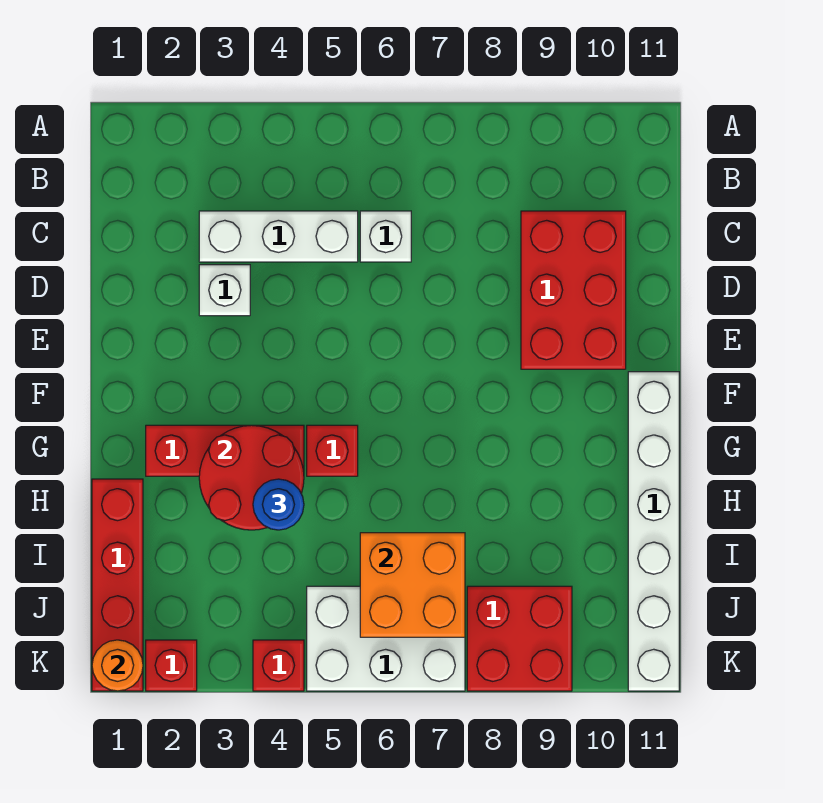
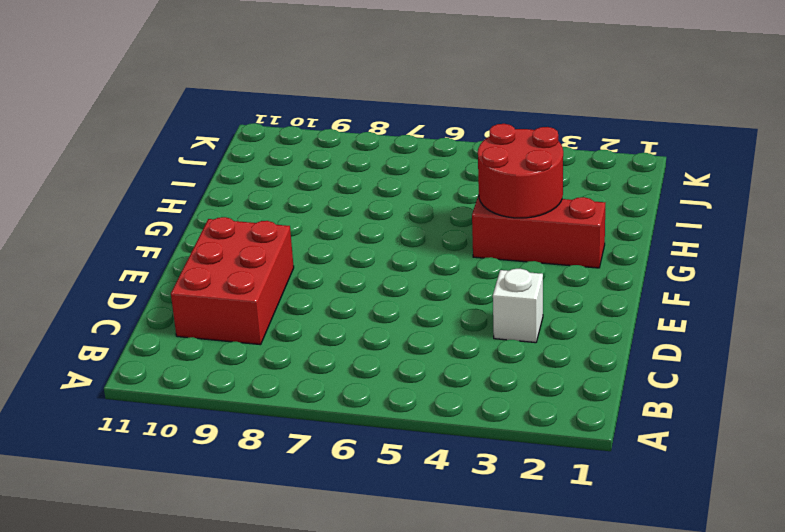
none -> white 1x3 brick [199,211,358,262]
none -> white 1x1 brick [360,211,411,262]
none -> white 1x6 brick [628,372,679,691]

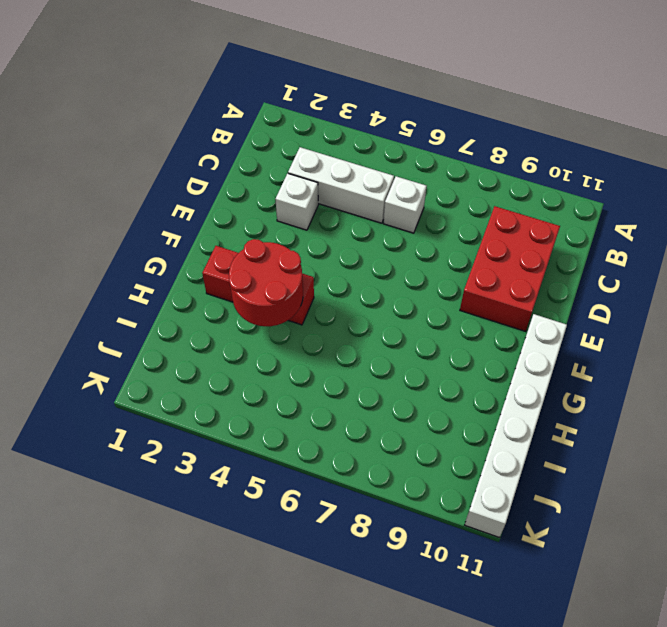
none -> red 1x1 brick [307,425,358,476]
none -> red 1x4 brick [92,479,143,691]
none -> white 2x3 brick [307,586,465,691]

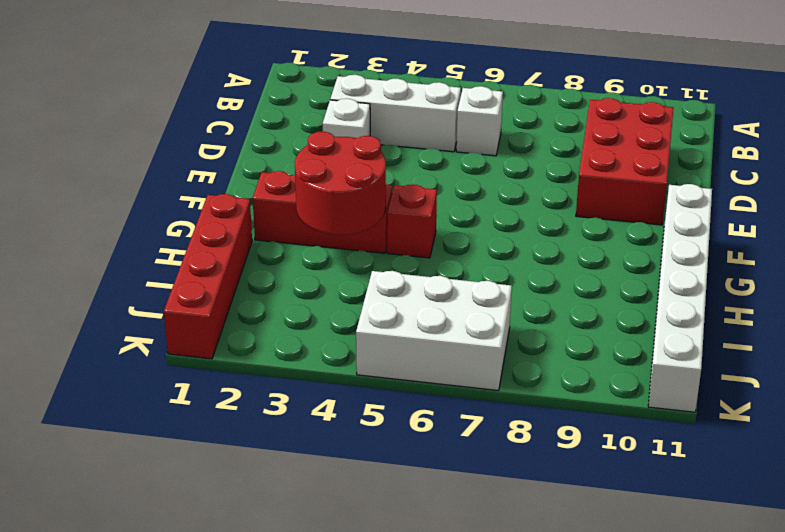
none -> red 2x2 brick [467,586,572,691]
none -> red 1x1 brick [146,640,197,691]
none -> red 1x1 brick [253,640,304,691]

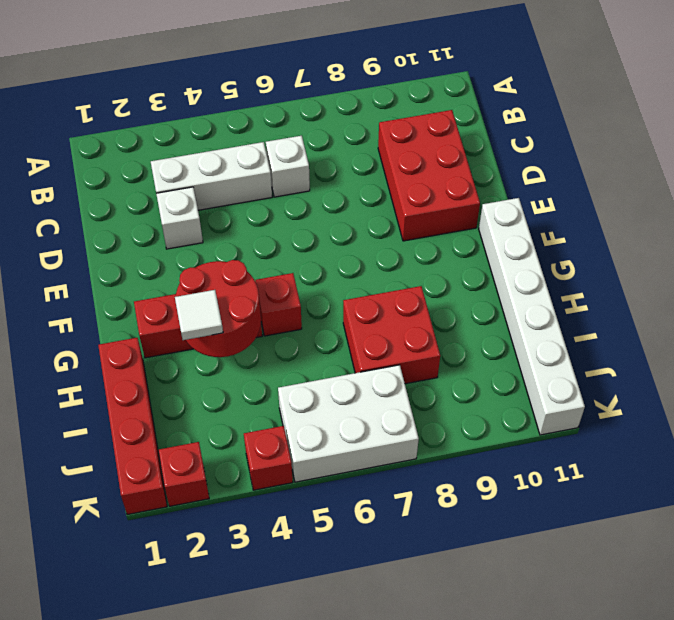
white 1x1 tile [175,290,223,340] -> none
red 2x2 brick [343,286,440,384] -> red 2x2 brick moved to [467,586,572,691]
none -> orange 2x2 brick [360,533,465,637]
none -> orange 1x1 round brick [92,640,143,691]
none -> blue 1x1 round brick [253,479,304,530]

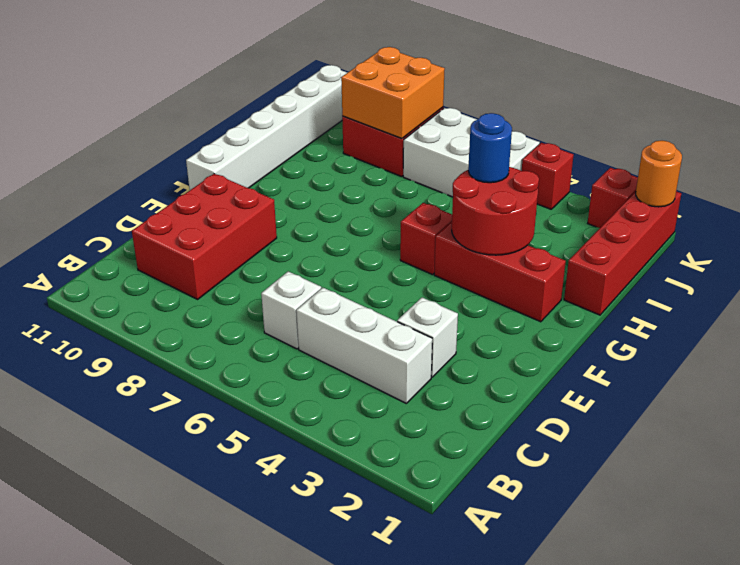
orange 2x2 brick [341,47,445,138] -> orange 2x2 brick moved to [360,533,465,637]

